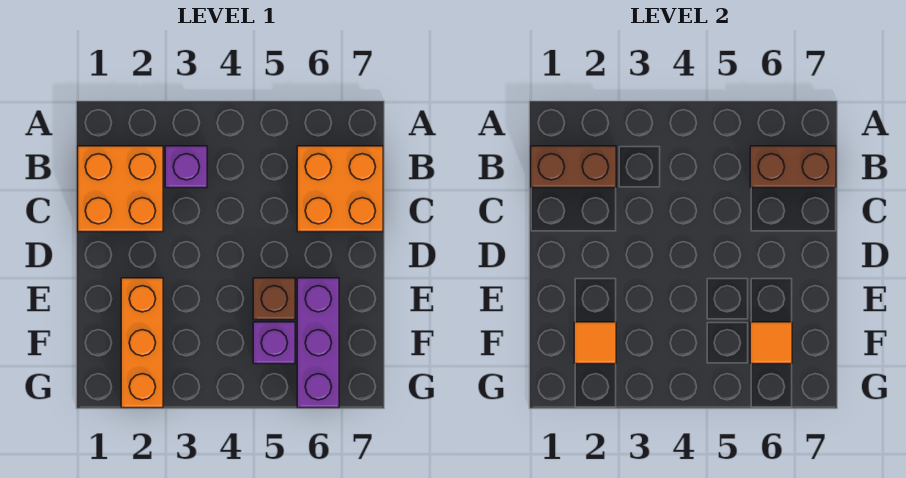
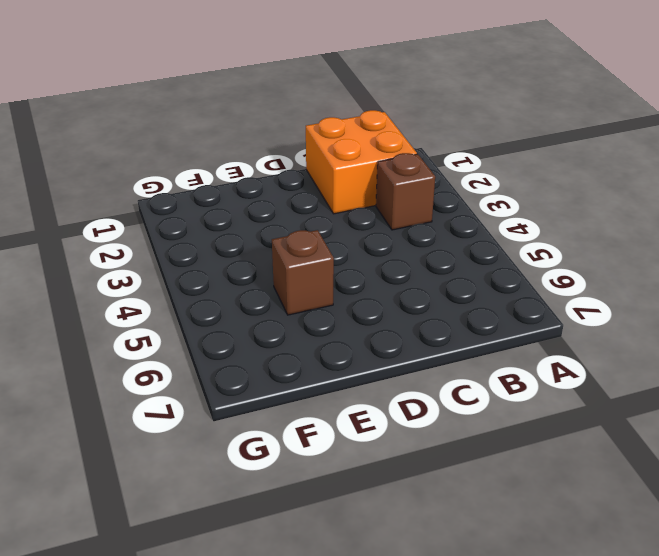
brown 1x1 brick [376,153,435,230] -> purple 1x1 brick [165,146,207,188]
none -> orange 2x2 brick [297,146,383,232]
none -> orange 1x3 brick [121,278,163,408]

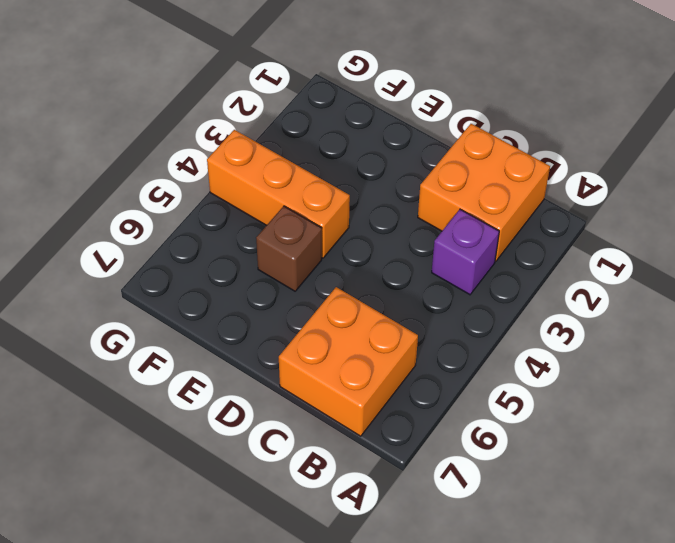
orange 1x3 brick [207,130,350,258] -> orange 1x3 brick moved to [121,278,163,408]
none -> purple 1x3 brick [297,278,339,408]
none -> purple 1x1 brick [253,322,295,364]

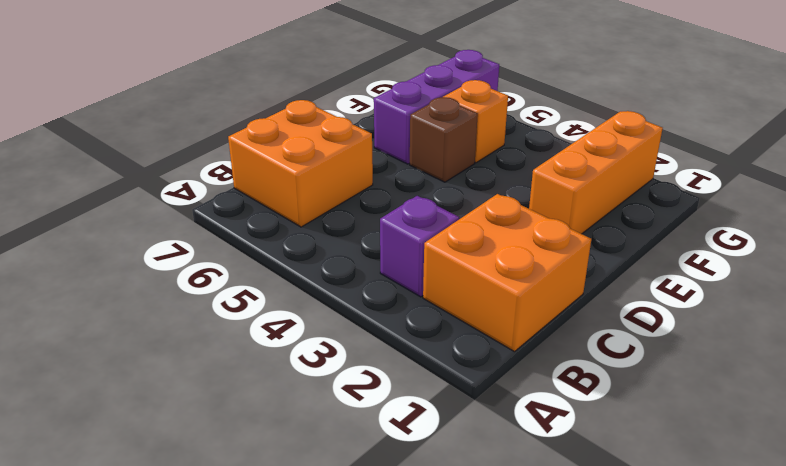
orange 1x1 brick [443,80,508,163] -> purple 1x1 brick [253,322,295,364]
none -> brown 1x2 brick [531,146,616,188]
none -> brown 1x2 brick [750,146,836,188]

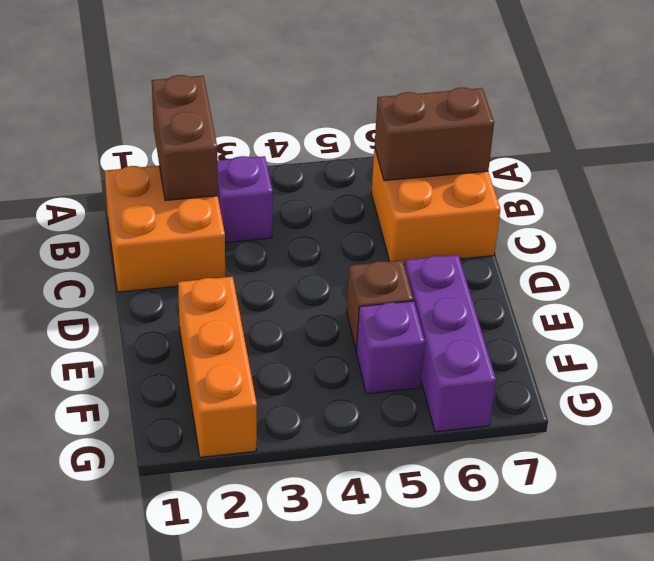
brown 1x2 brick [152,75,218,201] -> brown 1x2 brick turned to [531,146,616,188]
none -> orange 1x1 tile [574,322,616,364]
none -> orange 1x1 tile [750,322,792,364]

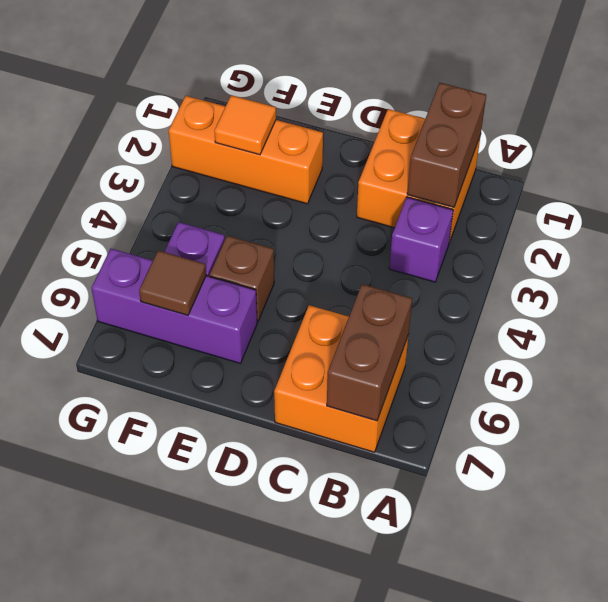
brown 1x1 tile [139,250,206,315] -> orange 1x1 tile [750,322,792,364]

